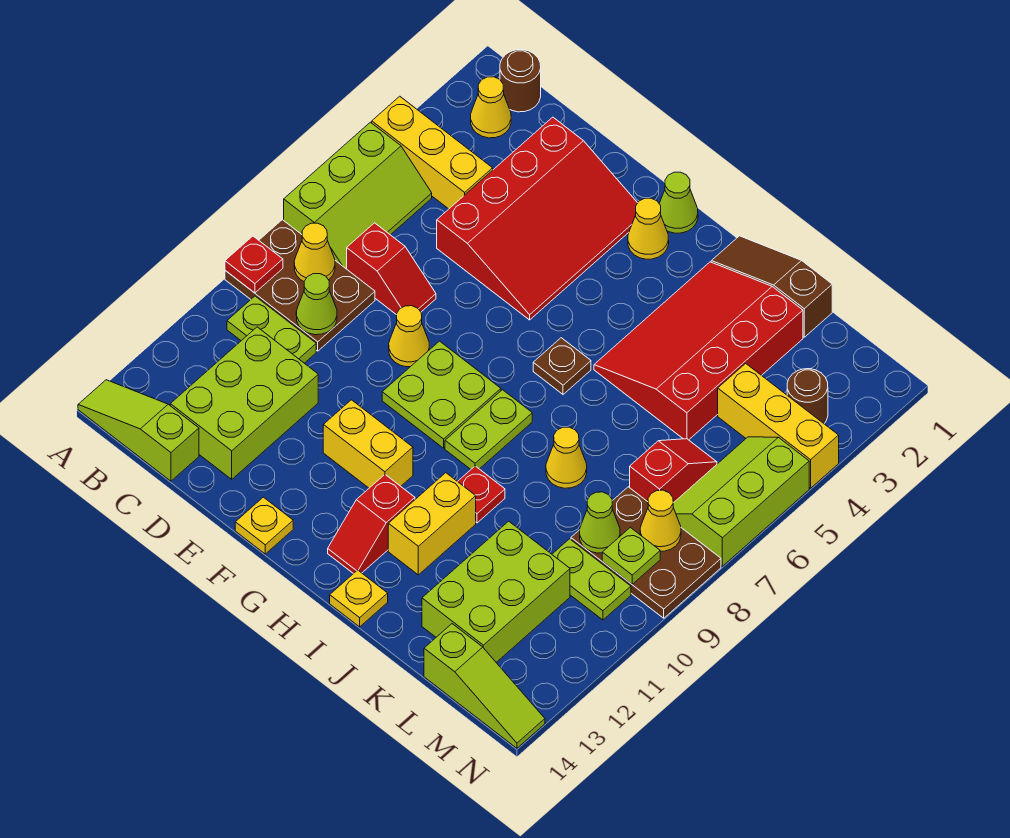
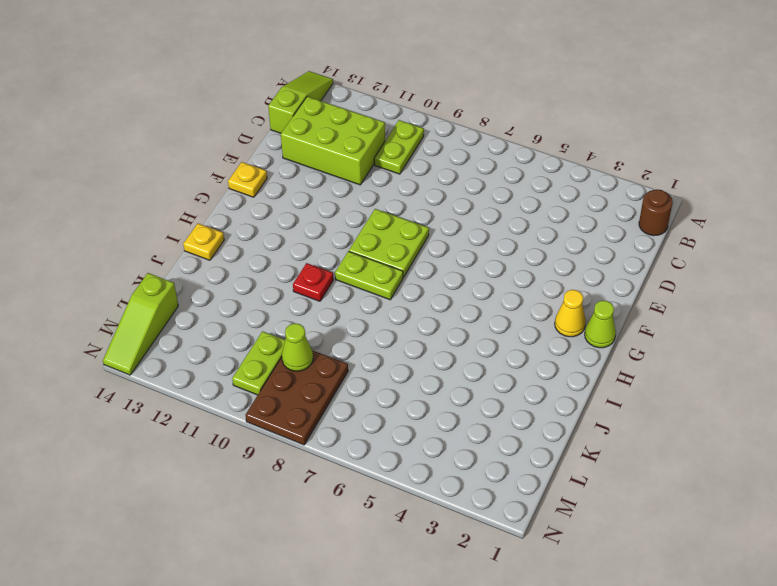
none -> yellow 1x3 brick [372,96,493,209]
none -> lime 2x3 slope [284,122,432,269]
none -> brown 2x3 plate [225,220,375,351]
none -> yellow 1x1 cone [471,77,511,138]

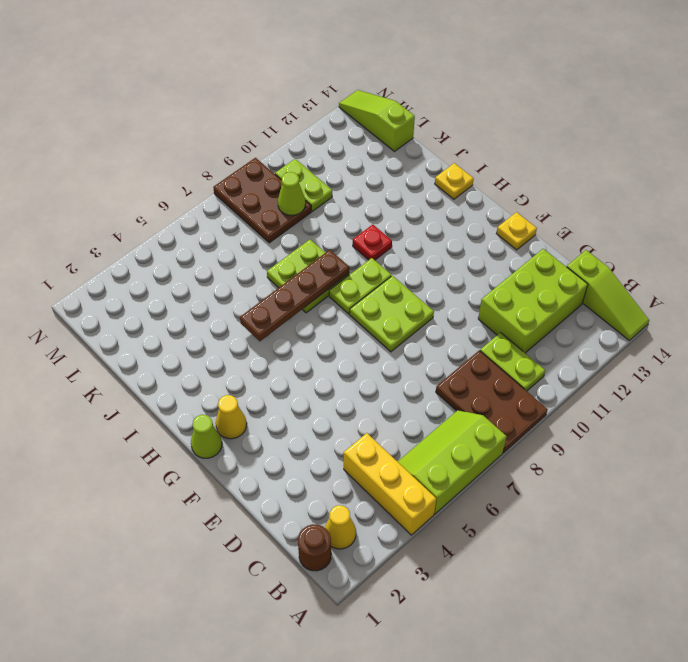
brown 1x4 plate [240,250,349,341] -> none
lime 2x2 plate [267,239,349,313] -> yellow 1x1 cone [546,427,587,488]
none -> red 1x2 slope [347,223,436,315]
none -> red 3x4 slope [437,117,637,320]
none -> yellow 1x1 cone [389,306,429,367]
none -> yellow 1x2 brick [323,400,413,488]

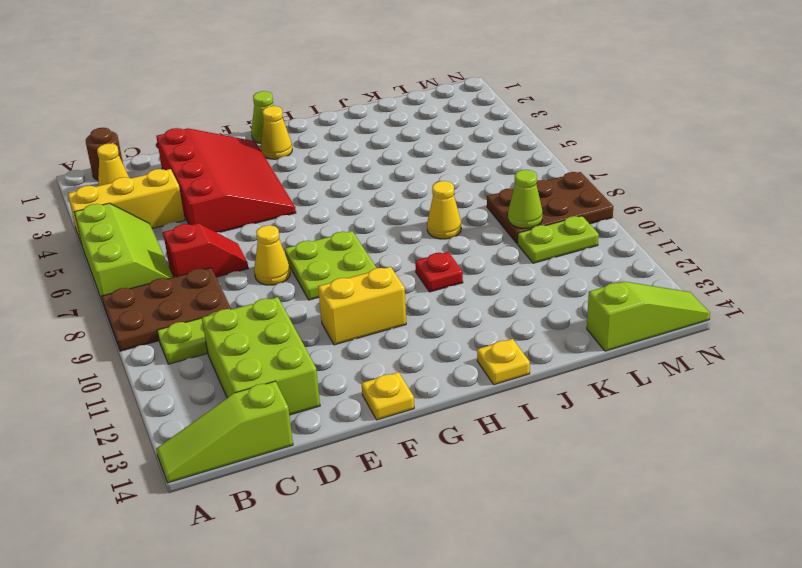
none -> brown 1x1 plate [533,338,591,394]
none -> lime 1x2 plate [445,390,532,469]
none -> red 1x2 slope [328,475,415,574]
none -> brown 1x3 slope [711,236,832,337]

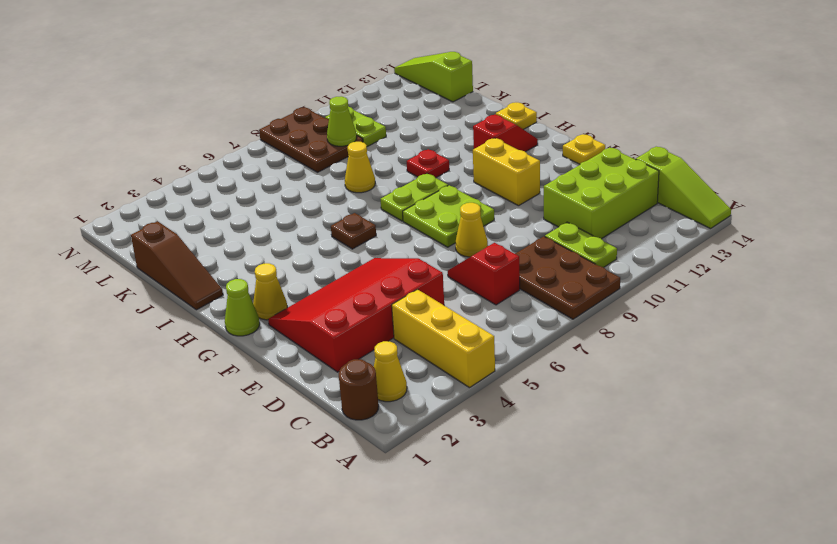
none -> lime 2x3 slope [284,122,432,269]
none -> red 3x4 slope [594,262,803,440]
none -> yellow 1x2 brick [388,473,476,575]
none -> lime 2x3 brick [422,521,570,662]

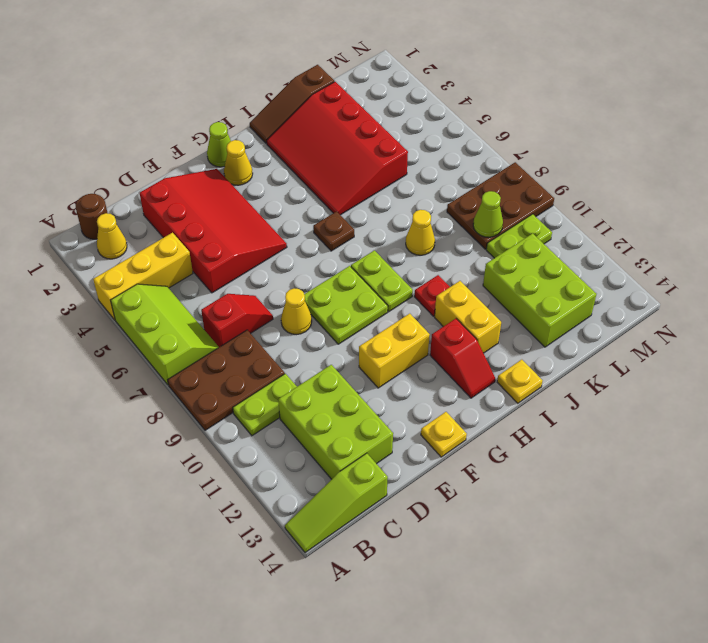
none -> yellow 1x3 brick [718,363,839,488]
none -> red 1x2 slope [630,439,717,503]
none -> lime 1x3 slope [424,624,545,748]
none -> brown 1x1 round brick [787,369,828,423]

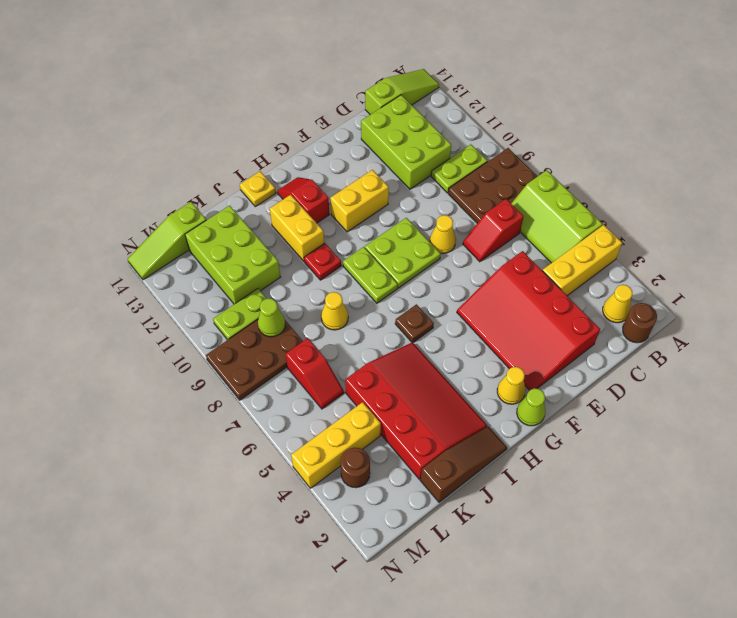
none -> yellow 1x1 plate [235,497,293,554]
none -> lime 2x3 slope [673,437,809,566]
none -> red 1x1 plate [225,236,283,293]
none -> yellow 1x1 cone [294,223,335,281]

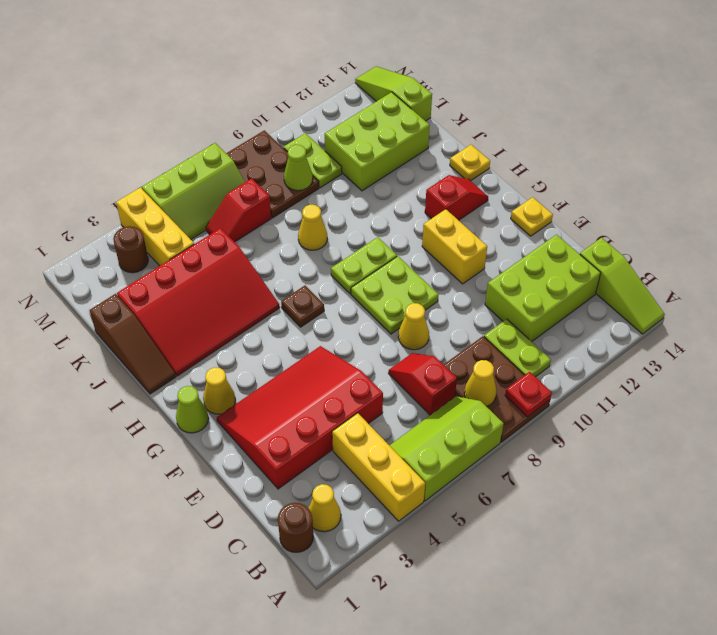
none -> red 1x1 plate [458,466,505,523]
none -> yellow 1x2 brick [388,473,476,575]
none -> lime 1x1 cone [296,274,337,335]
none -> yellow 1x1 cone [640,490,681,551]

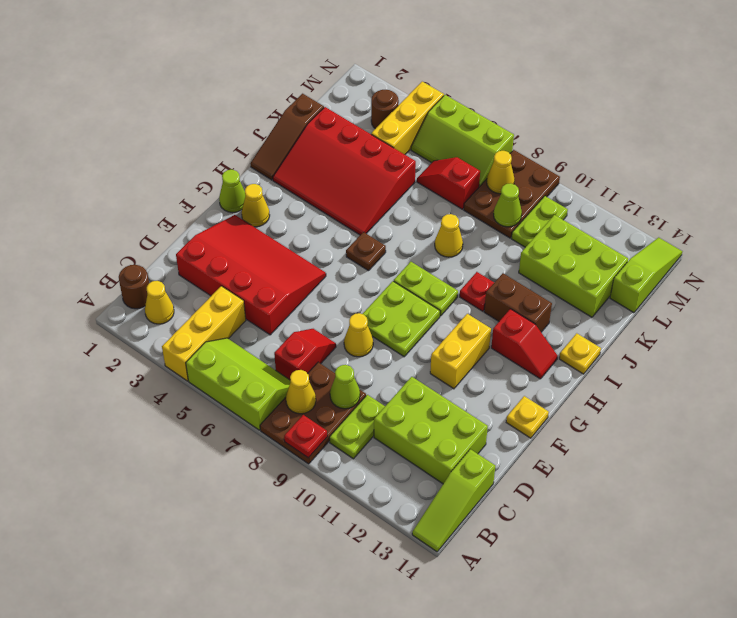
brown 1x2 brick [484,273,552,332] -> yellow 1x2 brick [388,473,476,575]
none -> lime 1x1 plate [602,527,660,584]

